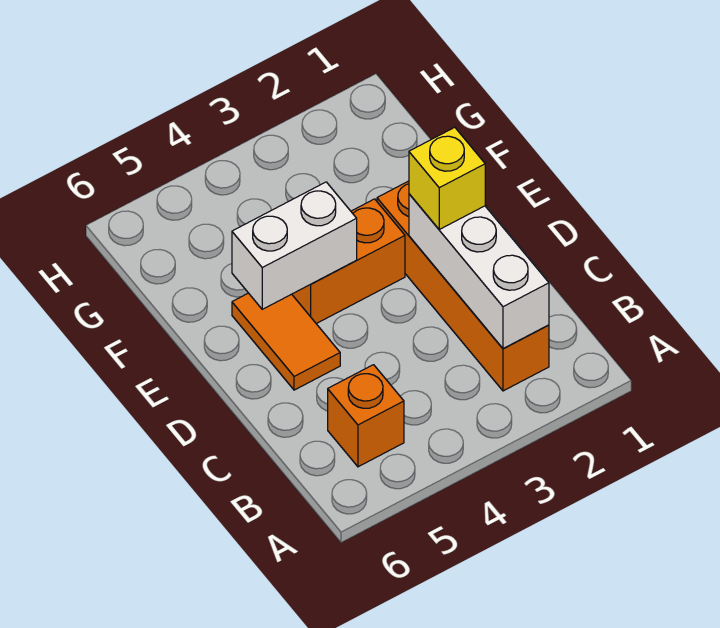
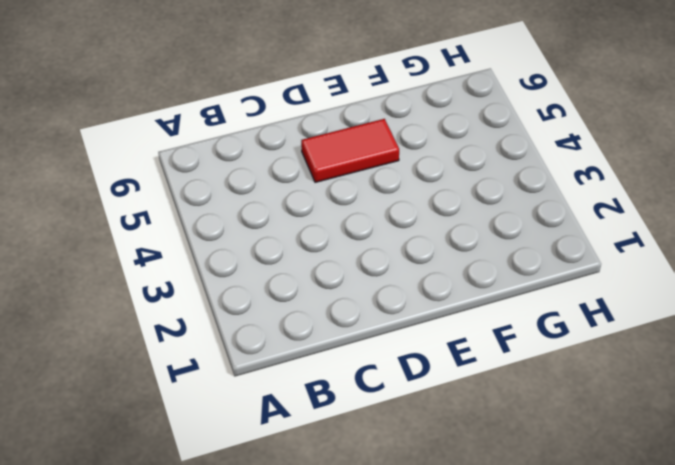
red 1x2 tile [301,119,399,182] -> orange 1x2 tile [232,293,340,390]
none -> orange 1x4 brick [377,181,549,391]
none -> orange 1x1 brick [328,365,404,467]

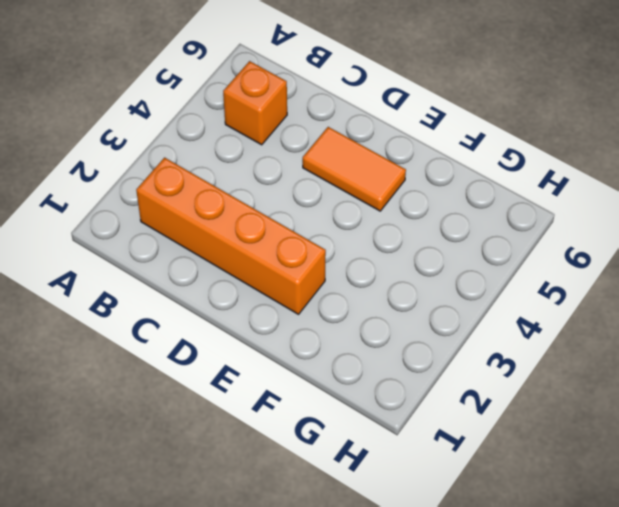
none -> orange 1x2 brick [292,199,405,324]
none -> white 1x3 brick [409,194,549,349]

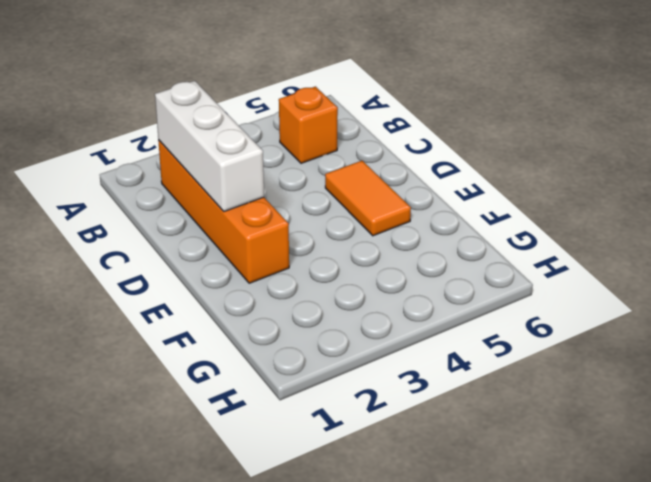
none -> orange 1x2 brick [292,199,405,324]
none -> white 1x2 brick [232,182,357,309]

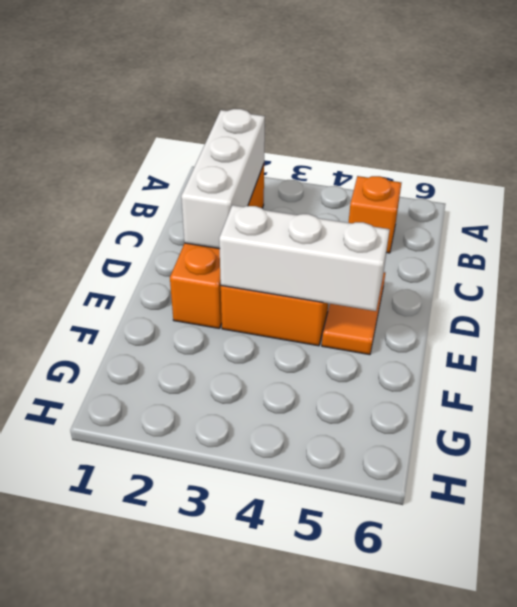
white 1x3 brick [219,205,390,311] -> white 1x2 brick [232,182,357,309]
none -> yellow 1x1 brick [409,127,485,229]

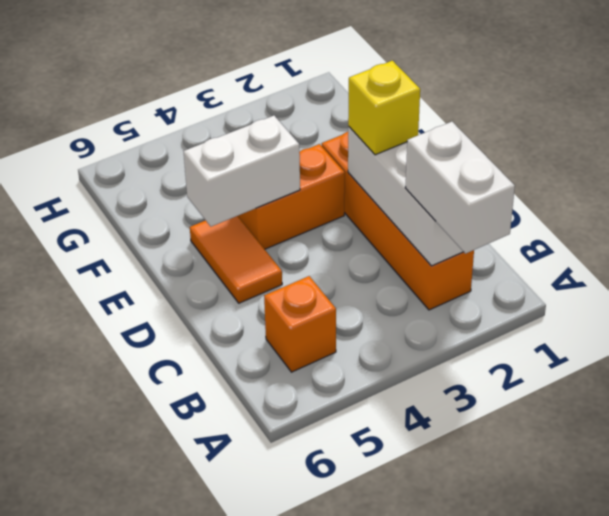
white 1x2 brick [405,122,515,254] -> none

